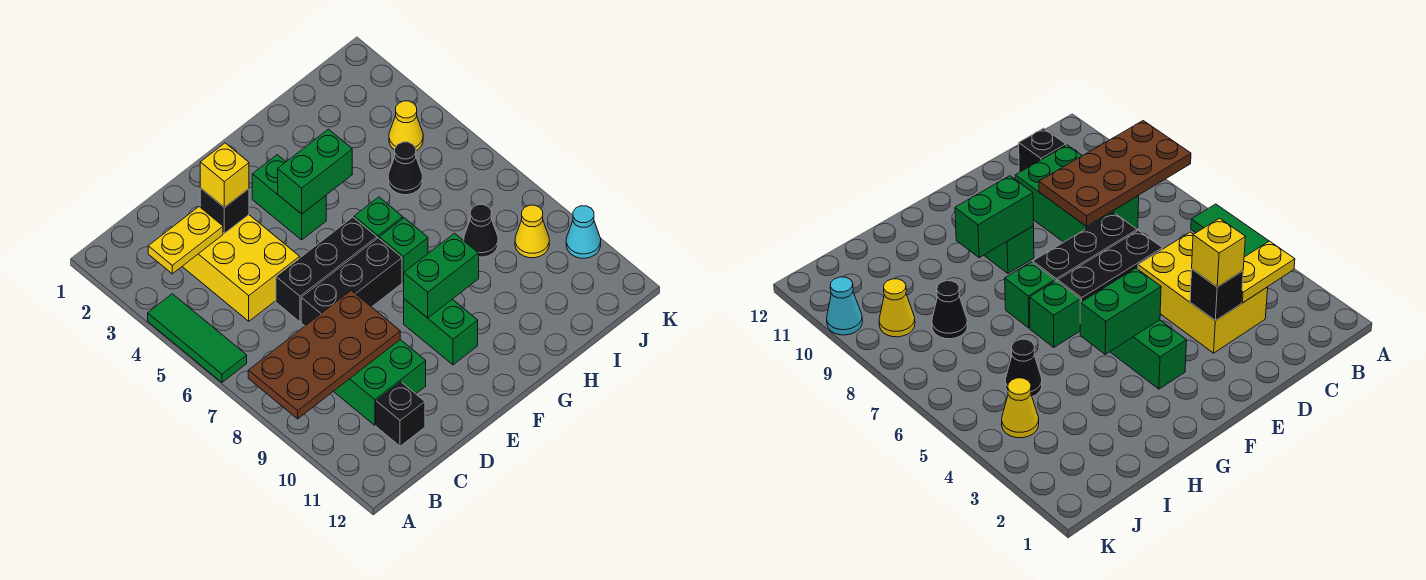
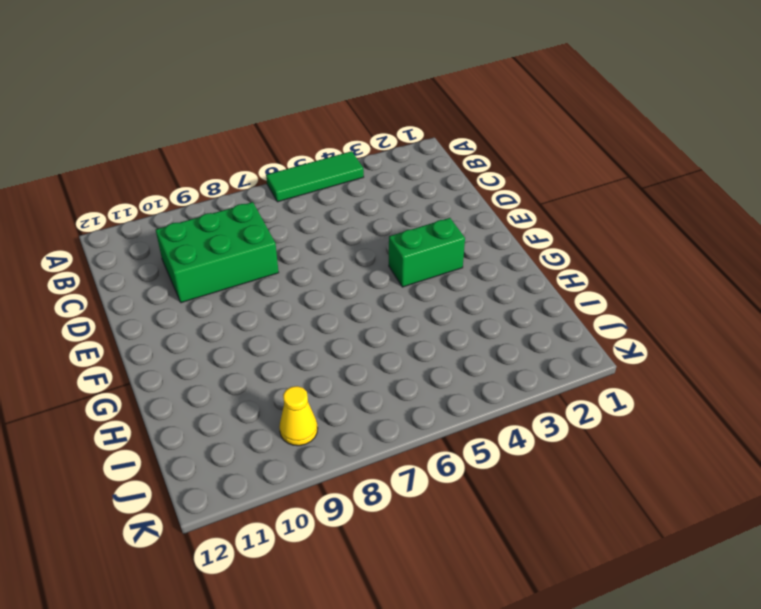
none -> yellow 2x3 brick [182,215,300,321]
none -> black 1x1 brick [376,382,425,446]
none -> black 1x3 brick [276,217,377,322]

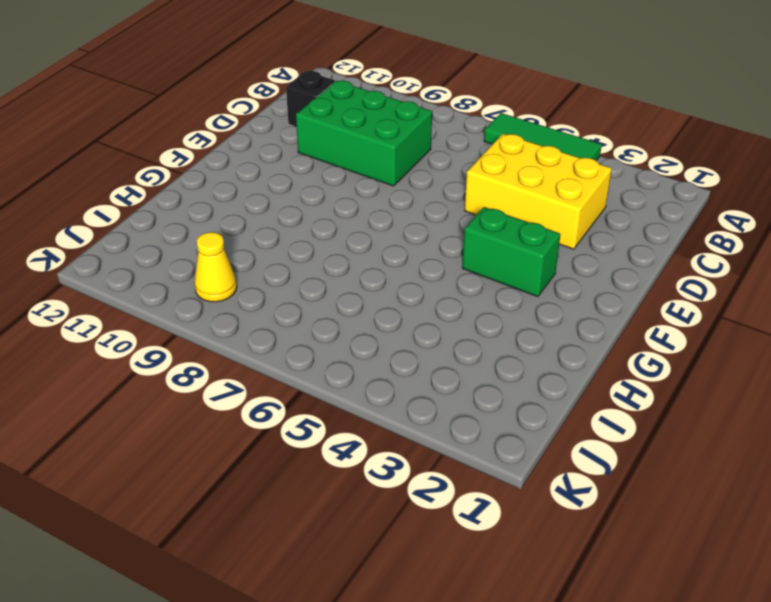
none -> black 1x3 brick [276,217,377,322]
none -> black 1x3 brick [301,238,402,326]
none -> green 1x2 brick [404,299,478,365]

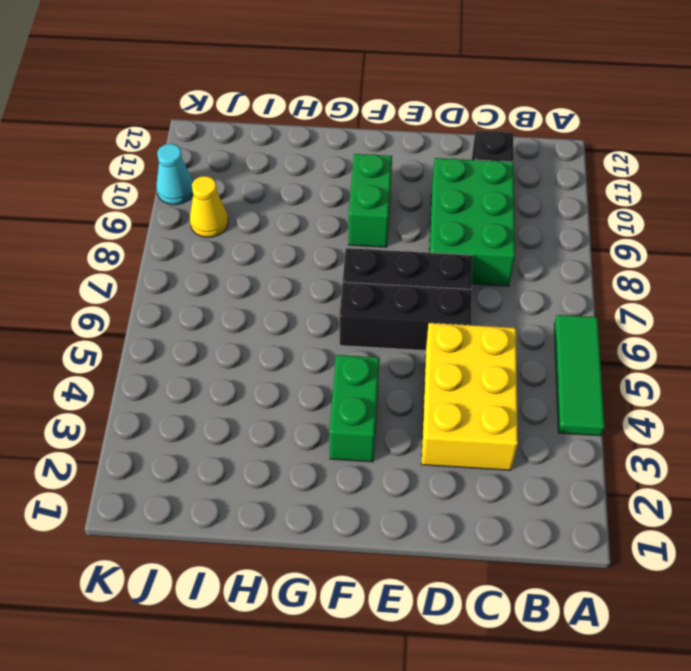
none -> green 1x1 brick [354,197,403,238]
none -> green 1x1 brick [379,218,428,282]
none -> black 1x1 cone [388,142,422,195]

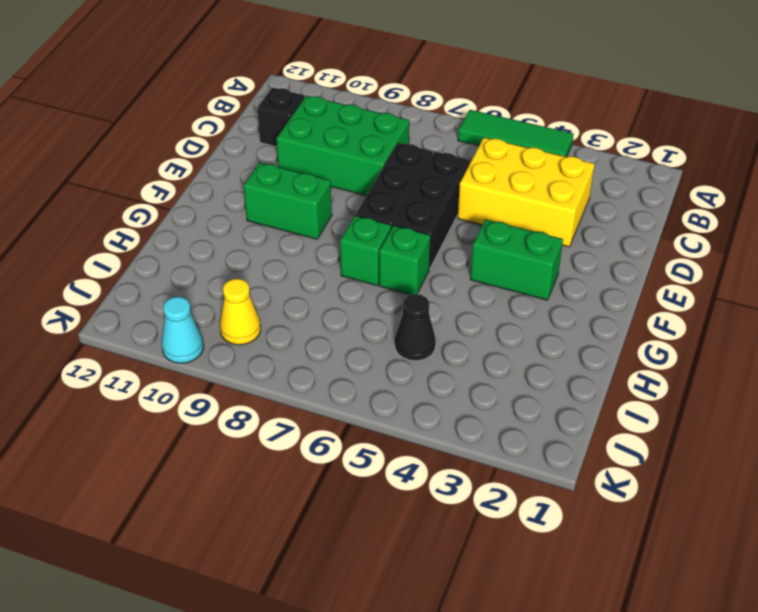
none -> black 1x1 cone [464,205,498,257]
none -> yellow 1x1 cone [389,101,423,151]
none -> brown 2x4 plate [248,290,400,419]

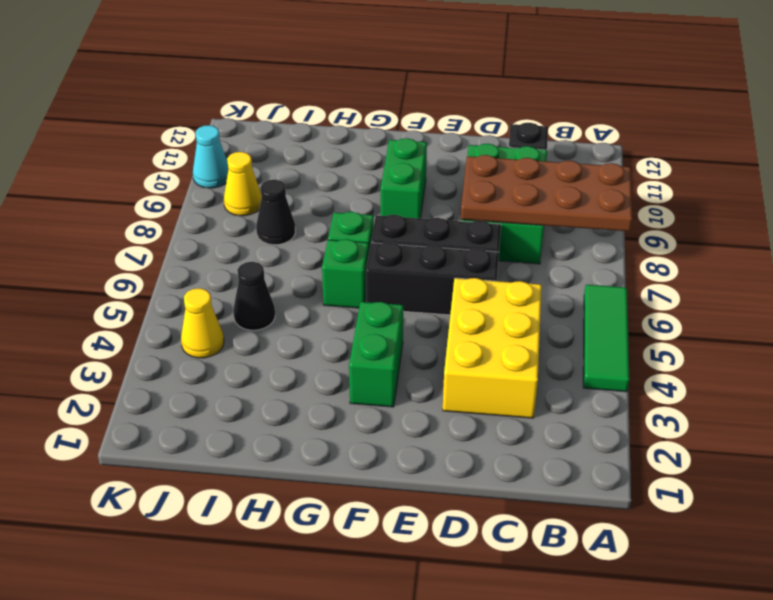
none -> yellow 1x2 plate [148,207,223,274]
none -> black 1x1 brick [200,188,249,233]
none -> green 1x2 brick [278,129,352,214]

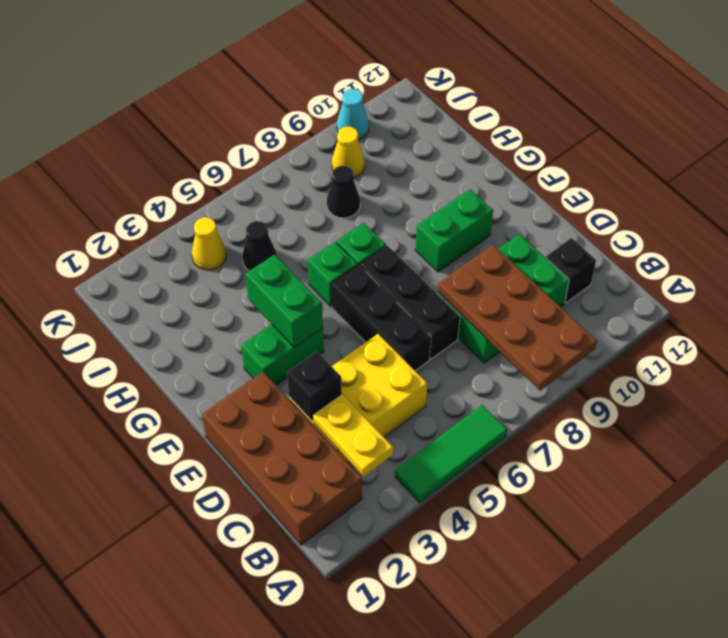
brown 2x4 brick [202,372,362,545] -> none
none -> green 1x2 brick [404,233,479,318]
none -> yellow 1x1 brick [200,143,249,207]

